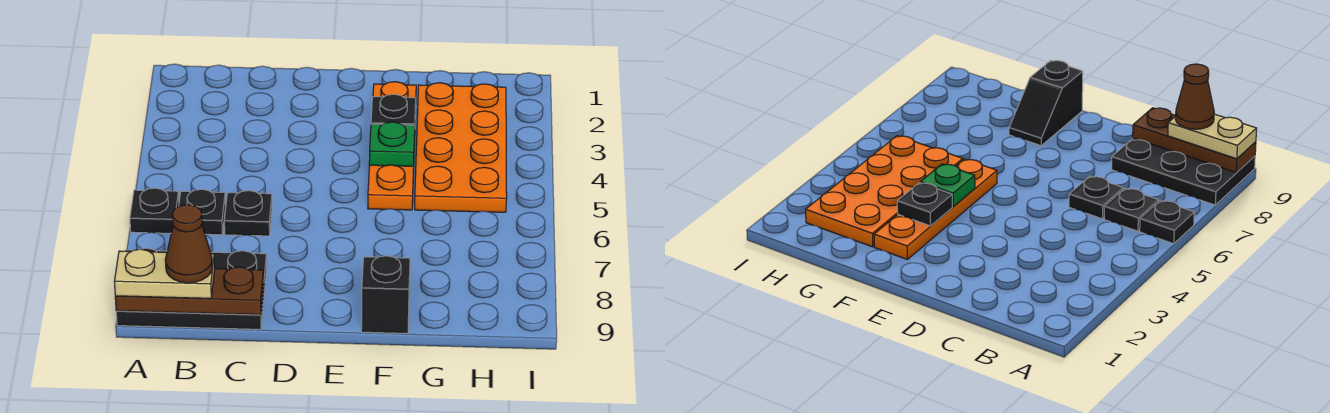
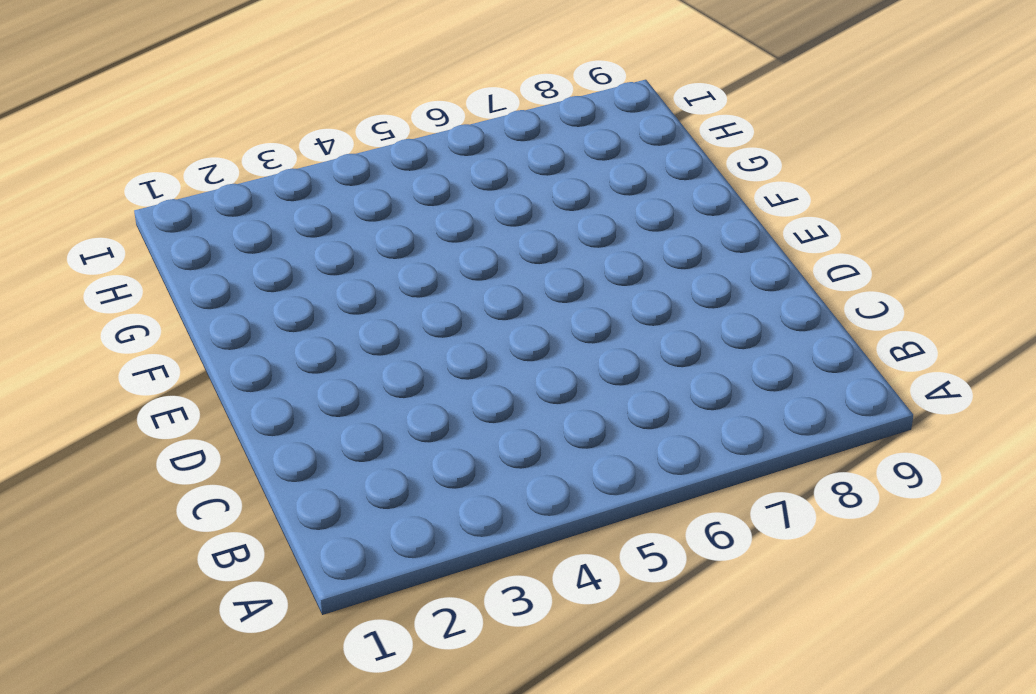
none -> black 1x1 plate [130,188,179,233]
none -> black 2x3 plate [116,248,267,329]
none -> black 1x1 plate [179,189,226,235]

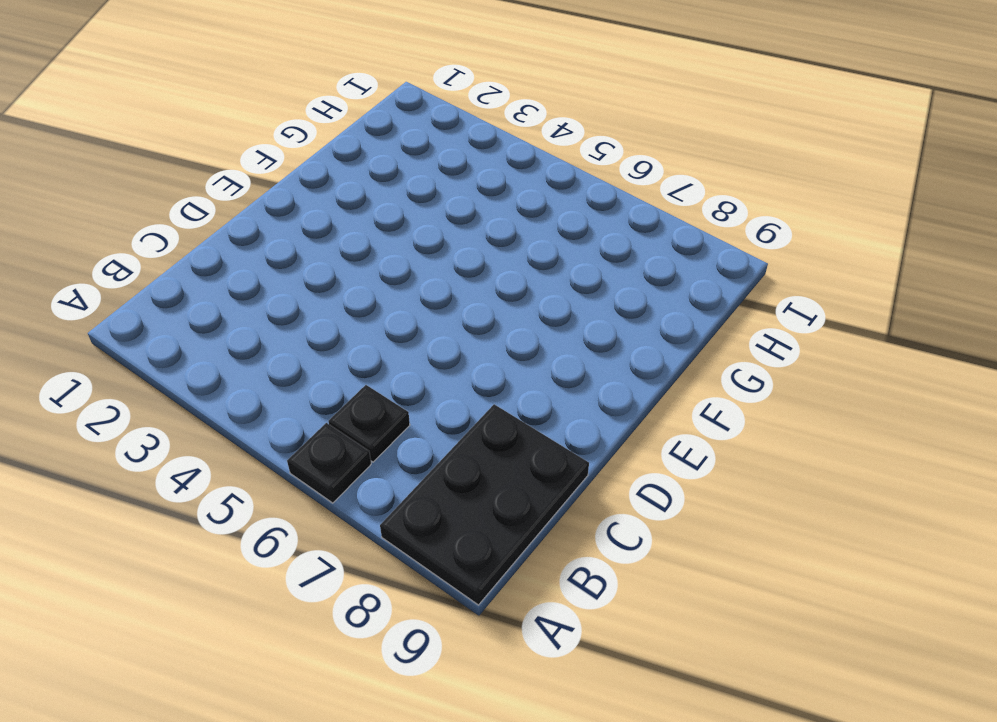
none -> black 1x1 plate [224,191,272,236]
none -> orange 1x4 plate [368,82,416,210]
none -> black 1x2 slope [361,256,410,333]

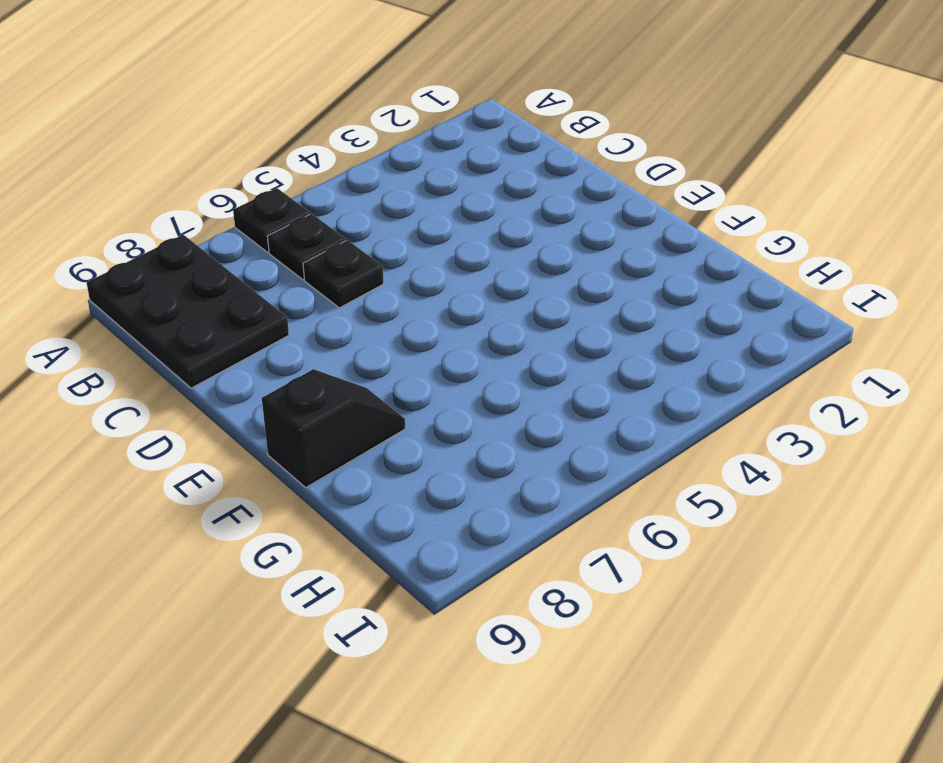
none -> orange 1x4 plate [368,82,416,210]
none -> orange 2x4 plate [415,83,507,212]
none -> brown 1x3 plate [115,267,264,315]

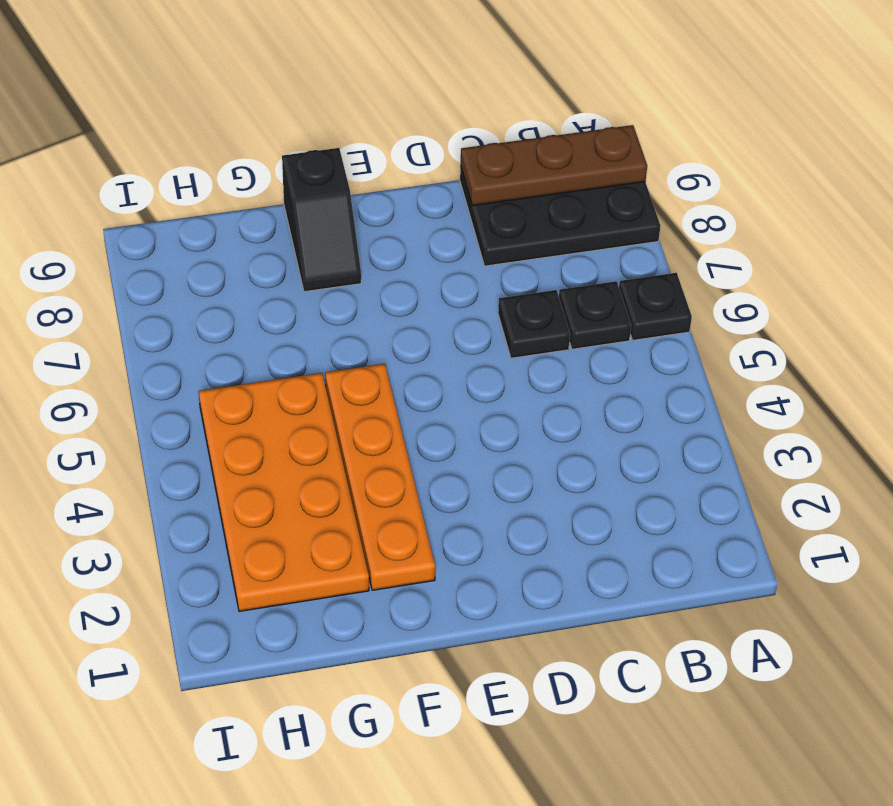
none -> black 1x1 plate [371,94,416,125]
none -> green 1x1 plate [369,122,415,166]
none -> tan 1x2 plate [114,249,215,298]

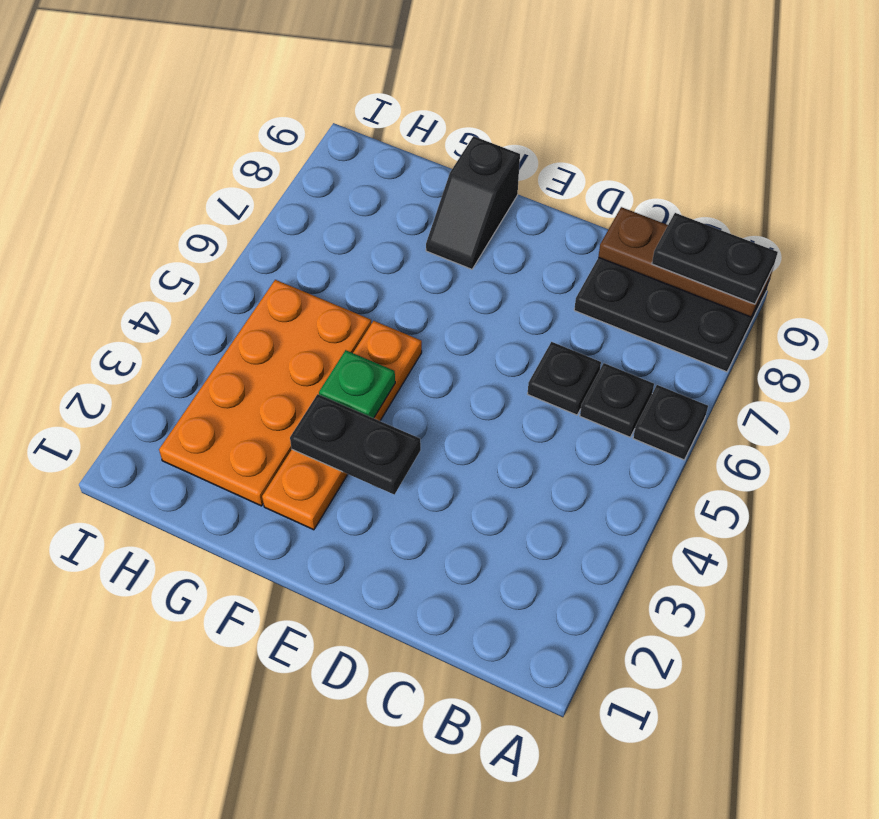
black 1x2 plate [652,213,778,304] -> tan 1x2 plate [114,249,215,298]
black 1x2 plate [290,394,421,495] -> black 1x1 plate [371,94,416,125]
none -> brown 1x1 cone [165,205,213,283]

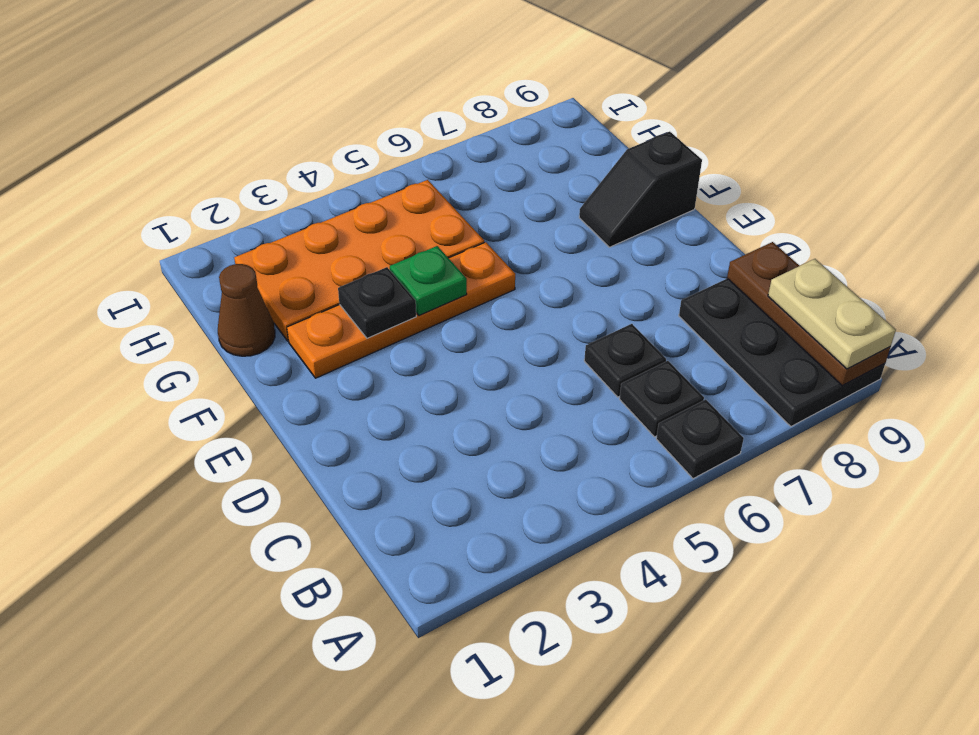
brown 1x1 cone [218,264,275,356] -> brown 1x1 cone moved to [165,205,213,283]

